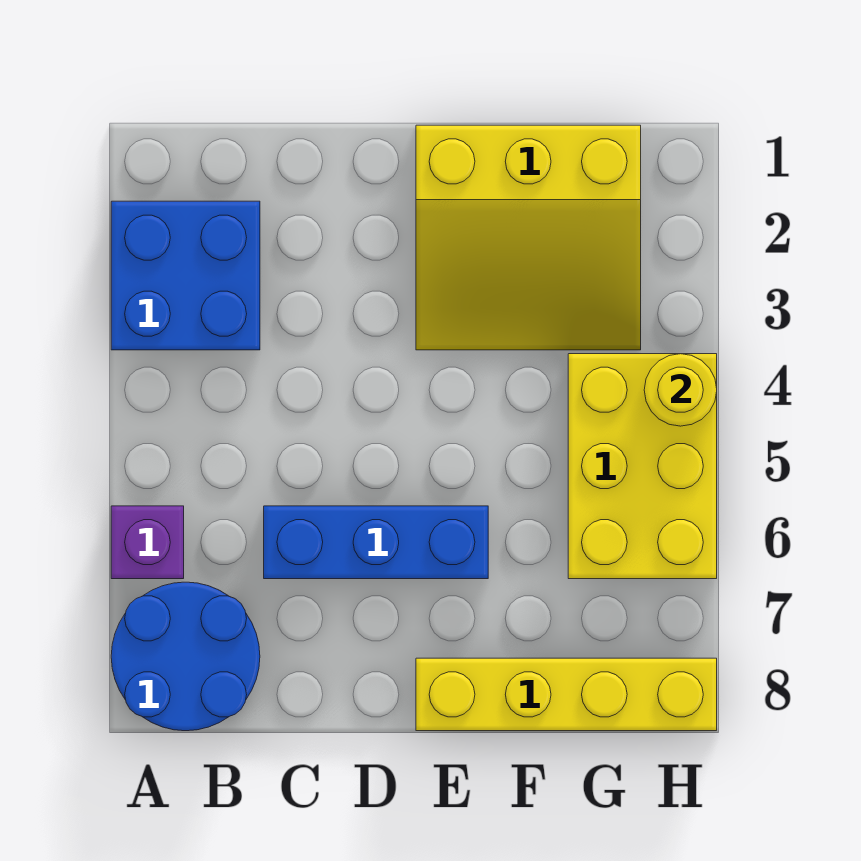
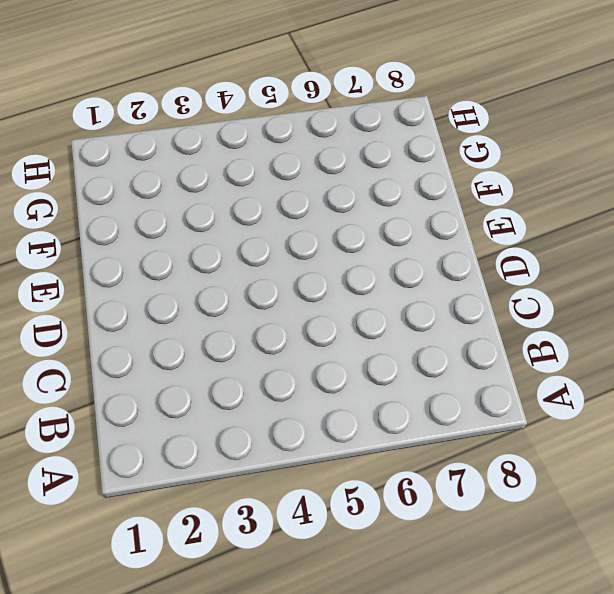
none -> blue 2x2 brick [111,201,260,350]
none -> purple 1x1 brick [111,506,184,579]

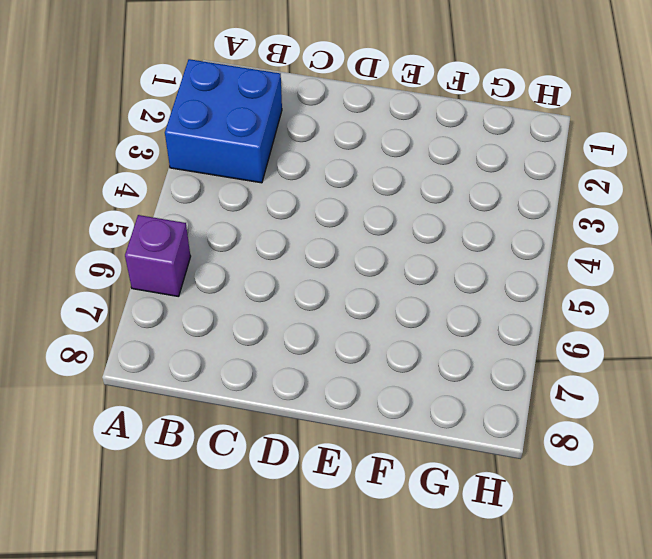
none -> blue 2x2 round brick [111,582,260,731]
none -> blue 1x3 brick [264,506,488,579]

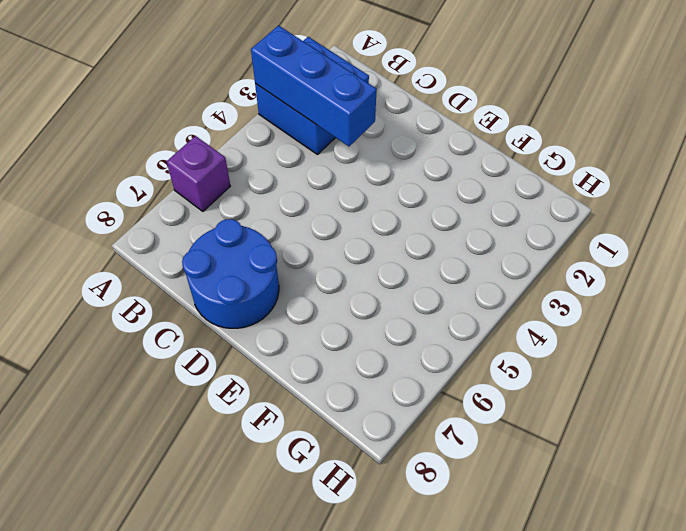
blue 1x3 brick [251,26,377,146] -> blue 1x3 brick moved to [264,506,488,579]
blue 2x2 round brick [182,219,279,328] -> blue 2x2 round brick moved to [111,582,260,731]
none -> yellow 3x3 slope [416,125,641,350]
none -> yellow 1x4 brick [416,658,717,731]

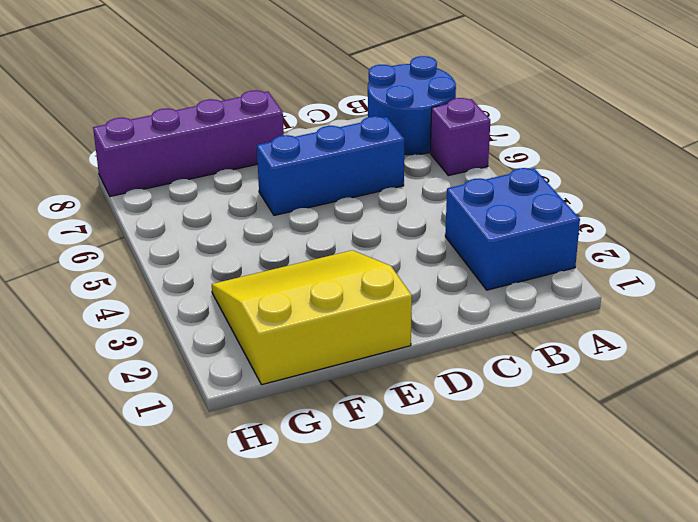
purple 1x4 brick [93,90,284,196] -> yellow 1x4 brick [416,658,717,731]
none -> yellow 2x3 brick [568,354,717,579]
none -> yellow 1x1 round brick [644,354,717,426]

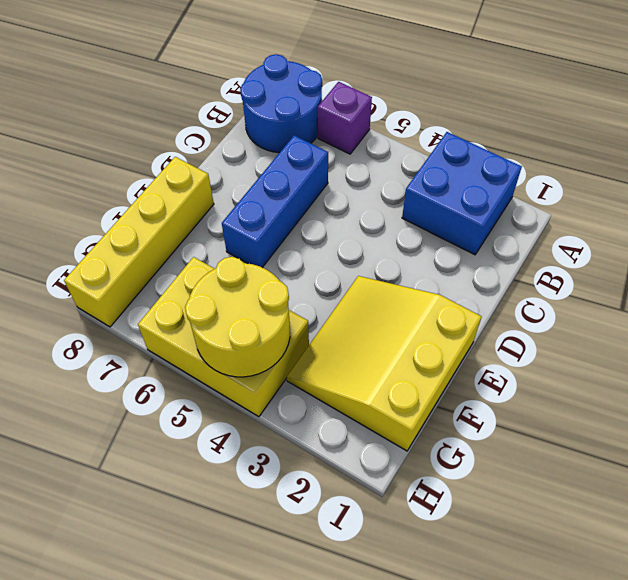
yellow 2x2 round brick [185,257,290,377] -> yellow 1x1 round brick [644,354,717,426]

